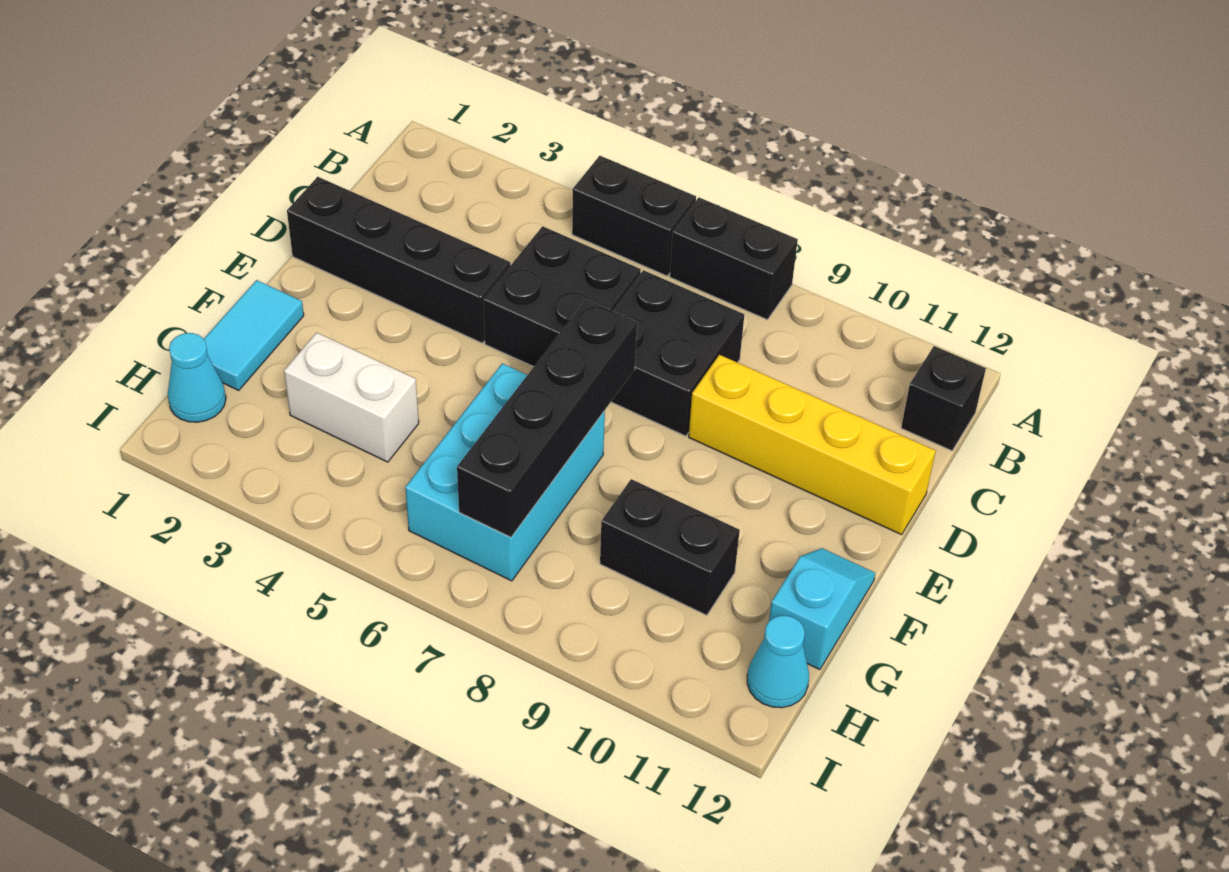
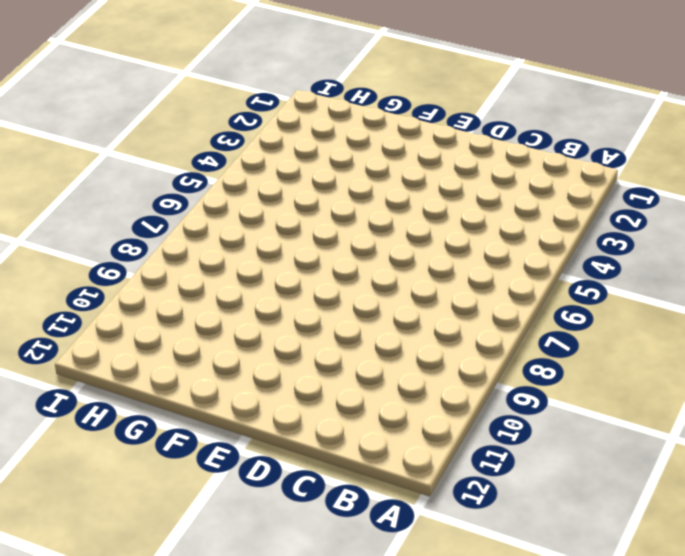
none -> black 1x2 brick [572,156,696,276]
none -> black 1x2 brick [670,197,798,320]
none -> black 1x1 brick [901,346,986,451]

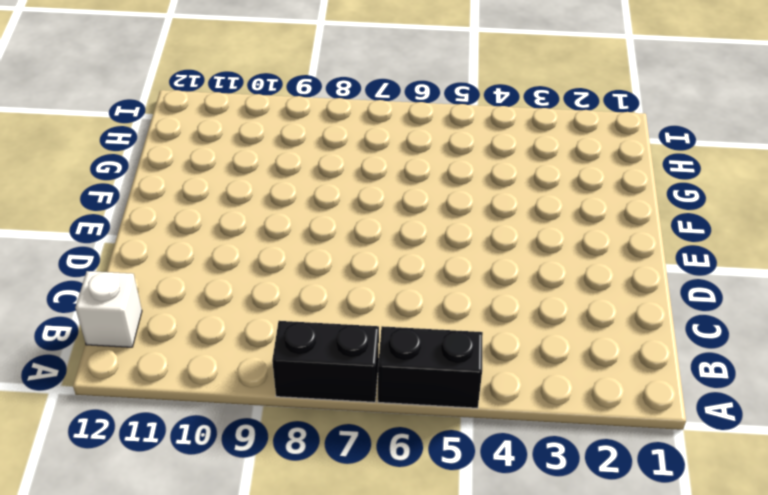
white 1x1 brick [75,271,142,347] -> black 1x1 brick [901,346,986,451]
none -> black 2x2 brick [484,226,641,367]
none -> black 2x2 brick [611,270,744,436]
none -> black 1x4 brick [287,177,510,343]

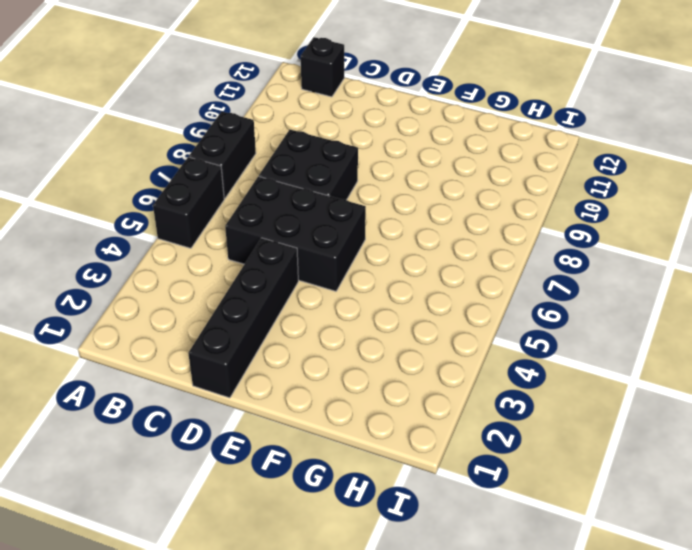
black 2x3 brick [225,176,366,291] -> black 2x2 brick [484,226,641,367]
none -> yellow 1x4 brick [689,355,936,535]
none -> cyan 1x2 tile [204,280,304,390]
none -> cyan 2x3 brick [405,364,605,581]

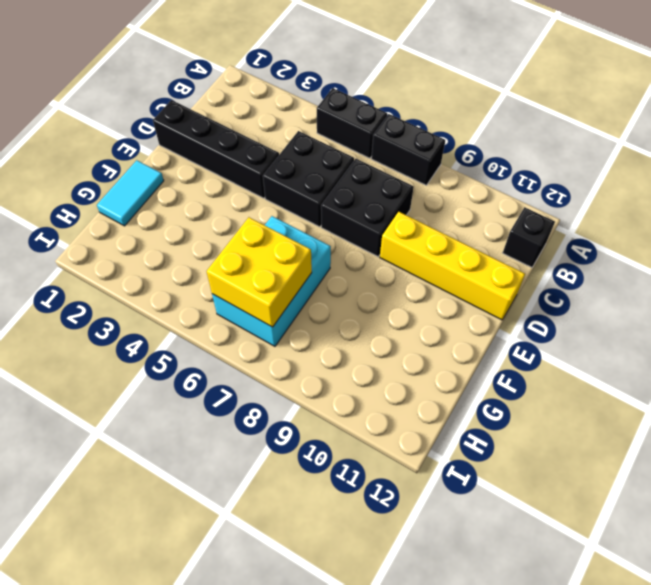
yellow 2x2 brick [207,217,312,327] -> black 1x4 brick [457,300,637,537]
none -> cyan 1x2 slope [769,548,875,670]
none -> white 1x2 brick [284,333,419,462]
none -> black 1x2 brick [600,479,740,615]

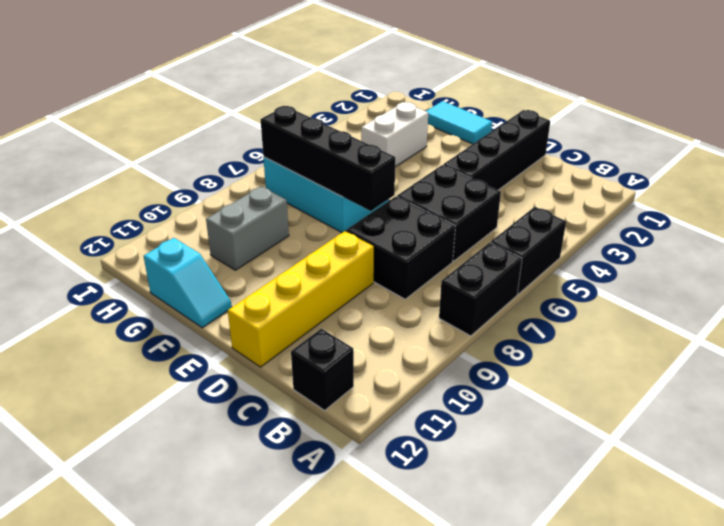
grey 1x2 brick [206,186,289,270] -> black 1x2 brick [600,479,740,615]
none -> cyan 1x1 cone [168,333,226,422]
none -> cyan 1x1 cone [747,615,809,708]

